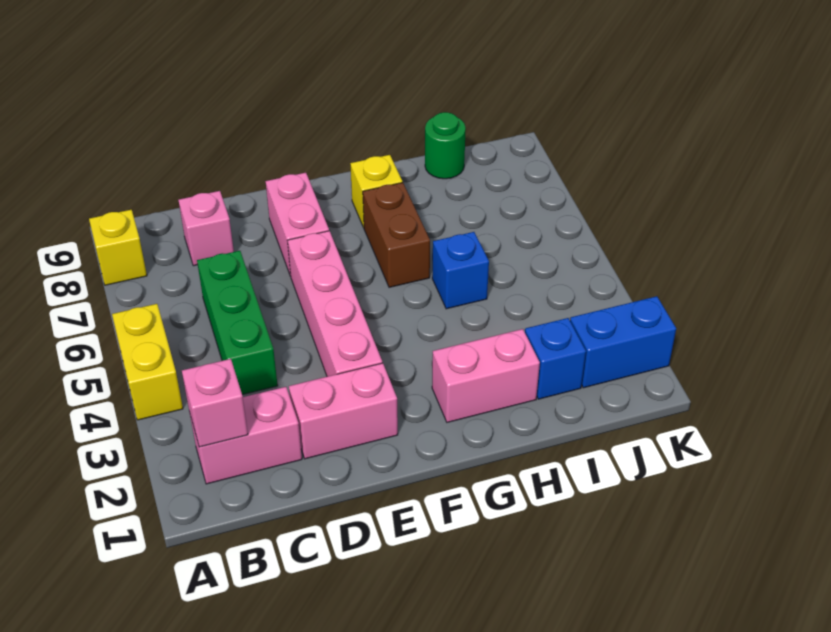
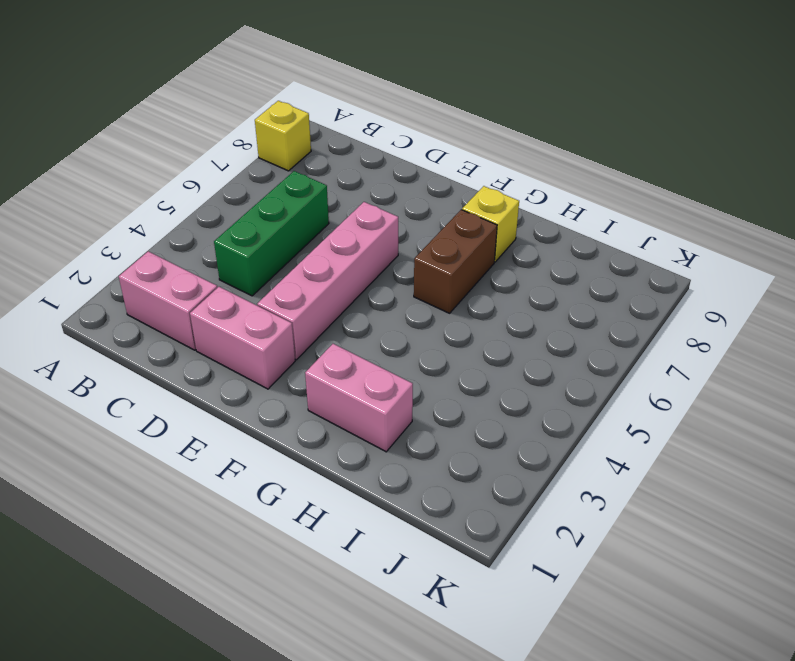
none -> yellow 1x2 brick [112,304,183,420]
none -> pink 1x1 brick [178,191,234,266]
none -> pink 1x2 brick [265,173,329,276]

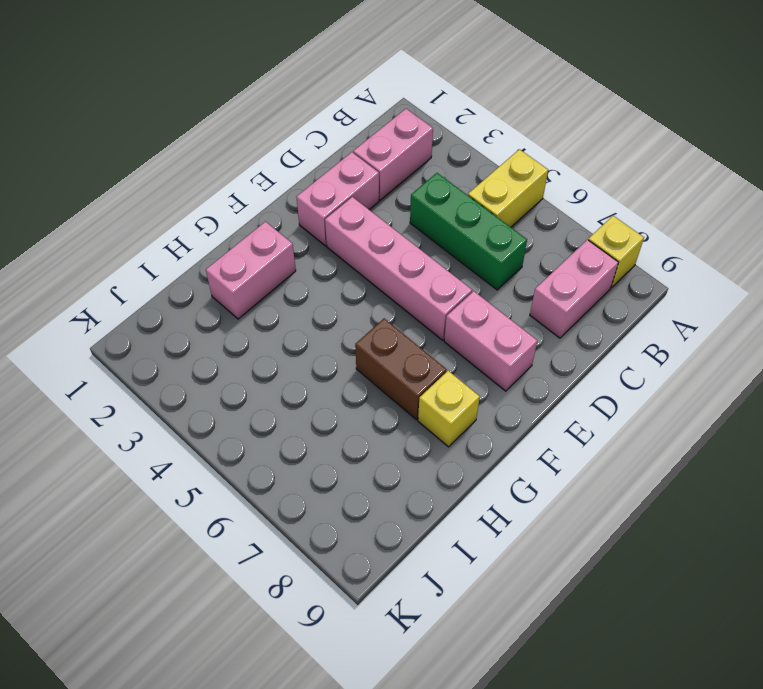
yellow 1x2 brick [468,149,548,227] -> yellow 1x2 brick turned to [112,304,183,420]
pink 1x2 brick [530,240,618,338] -> pink 1x1 brick [178,191,234,266]
none -> blue 1x1 brick [432,232,489,309]
none -> blue 1x1 brick [525,318,586,399]
none -> green 1x1 round brick [425,112,466,179]

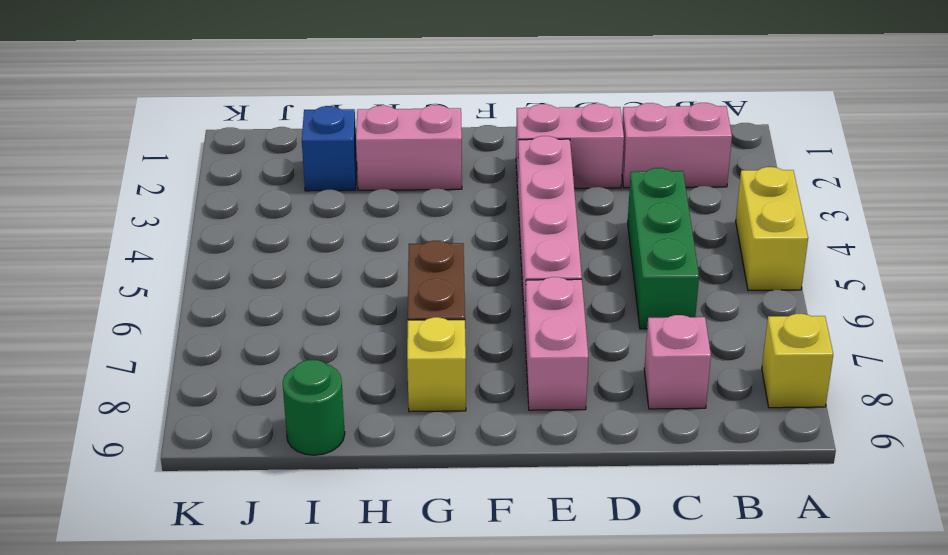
none -> blue 1x1 brick [432,232,489,309]
none -> blue 1x2 brick [570,296,676,388]
none -> pink 1x1 brick [182,359,248,447]

